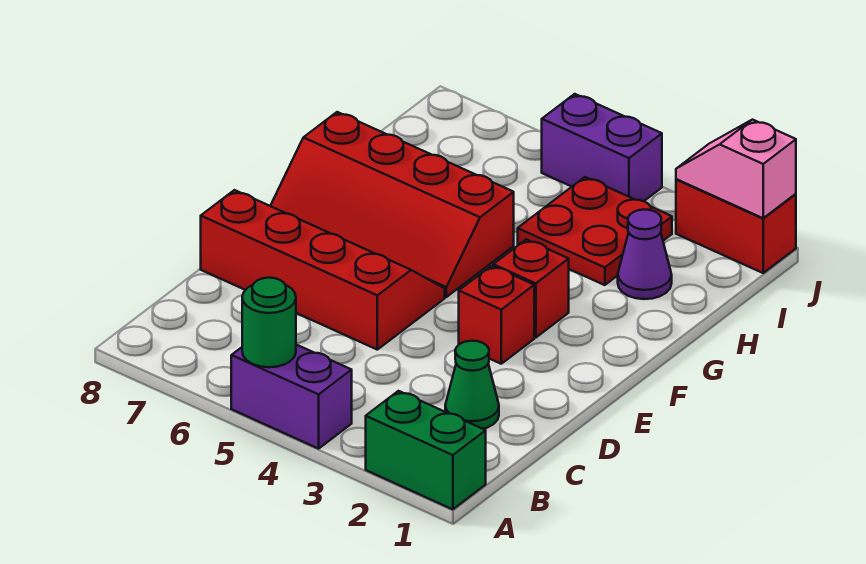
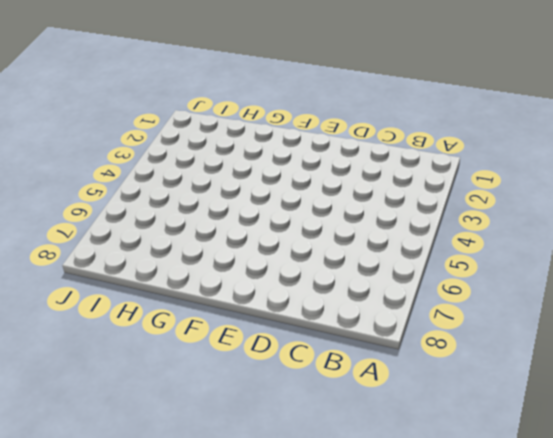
none -> green 1x2 brick [366,391,486,509]
none -> purple 1x2 brick [231,345,352,449]
none -> green 1x1 cone [445,341,499,429]

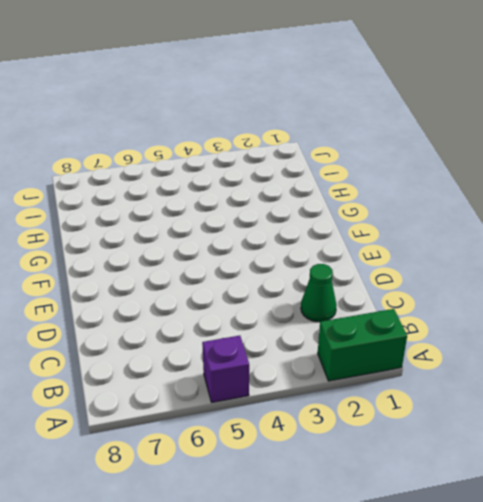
purple 1x1 brick [202,336,249,402] -> purple 1x2 brick [231,345,352,449]
none -> red 2x4 slope [201,190,445,350]
none -> red 1x1 brick [459,266,534,364]
none -> red 1x1 brick [493,239,569,338]

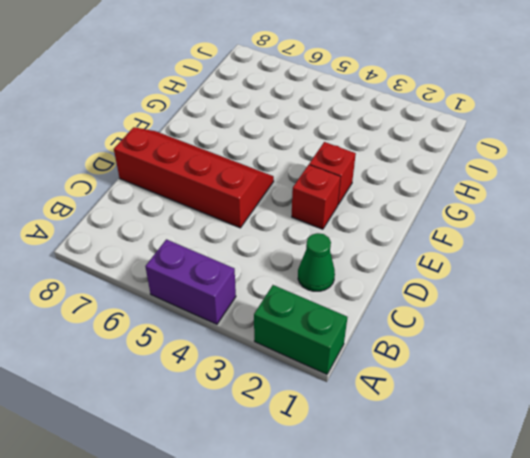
none -> red 2x4 slope [271,112,514,297]
none -> purple 1x1 cone [618,210,672,299]
none -> red 2x2 plate [518,177,672,285]

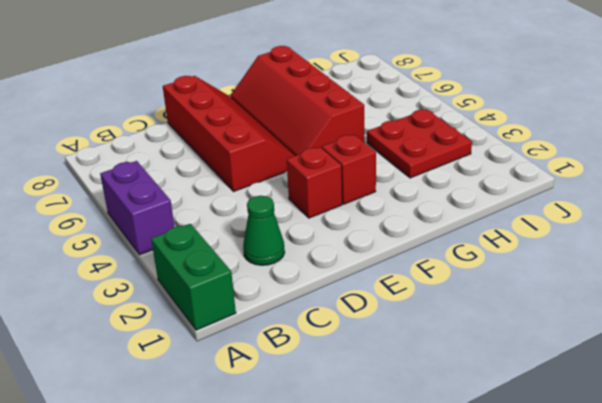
none -> purple 1x1 cone [618,210,672,299]
none -> red 1x2 brick [676,179,796,273]
none -> purple 1x2 brick [542,94,662,201]

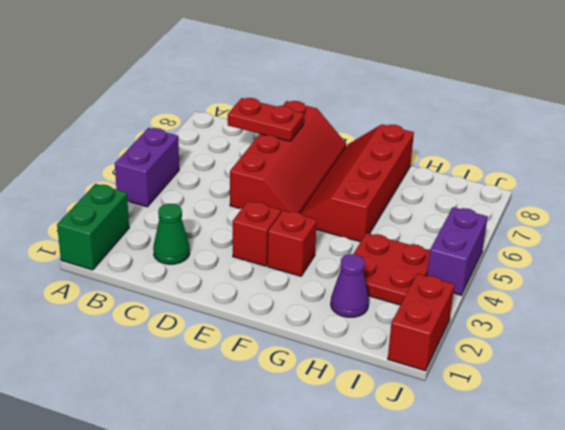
red 1x2 plate [228,98,304,141] -> none
none -> green 1x1 round brick [242,278,296,367]
none -> pink 1x2 slope [676,120,796,218]

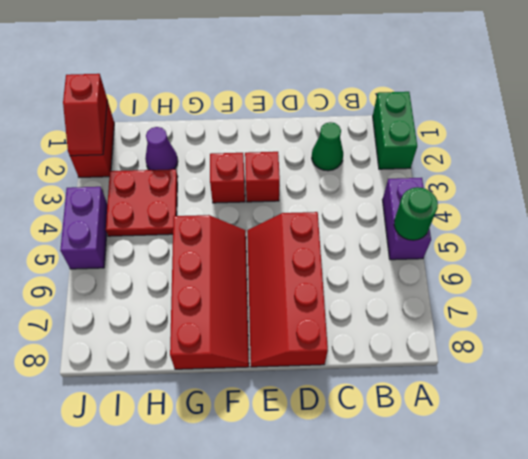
red 1x2 slope [63,74,107,156] -> pink 1x2 slope [676,120,796,218]

